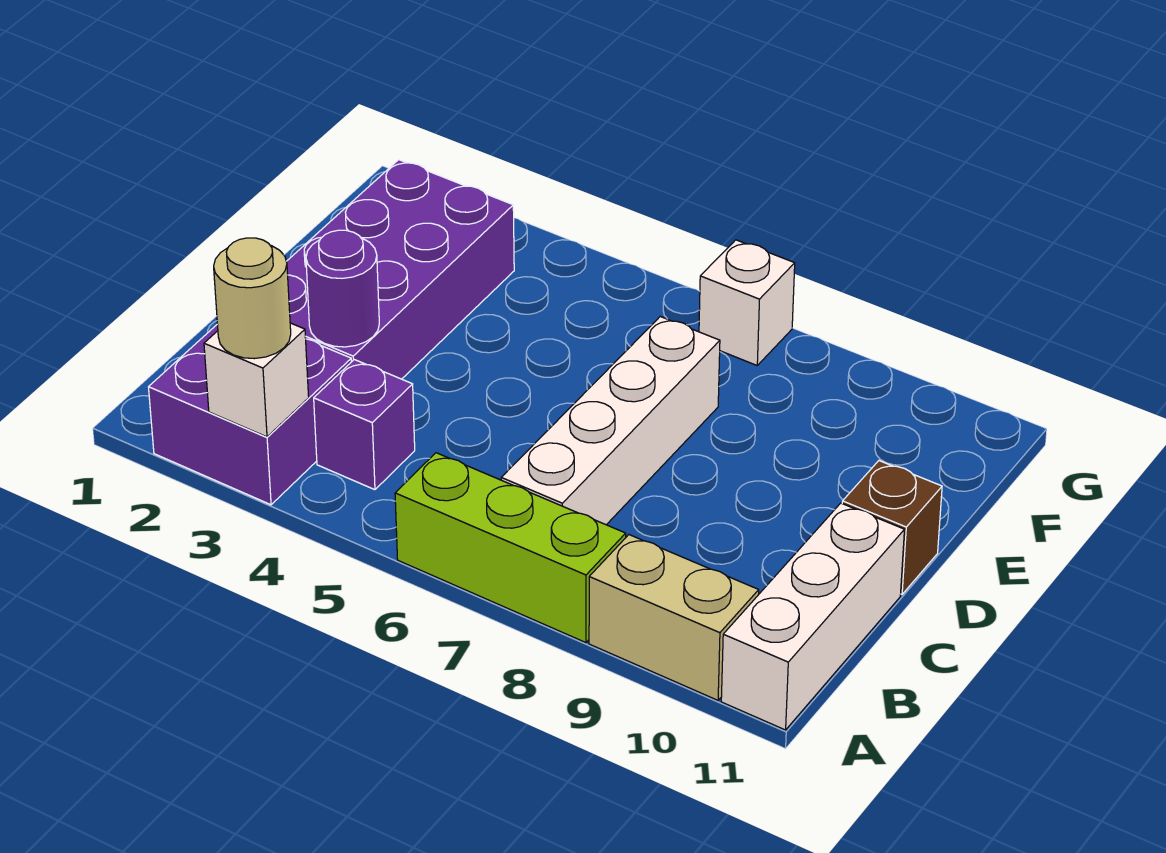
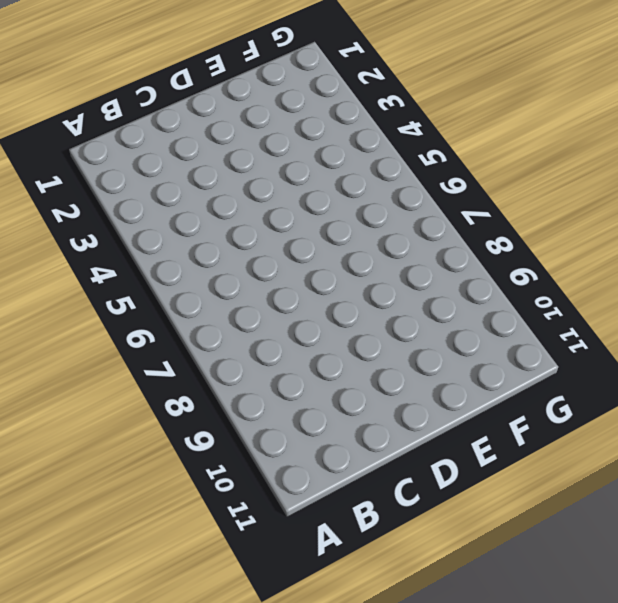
none -> purple 2x2 brick [149,325,351,505]
none -> lime 1x3 brick [395,453,626,643]
none -> tan 1x2 brick [589,535,759,700]

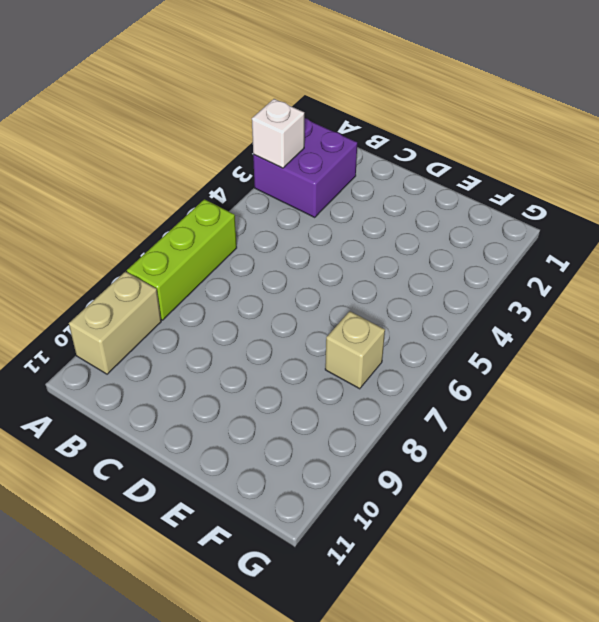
tan 1x1 brick [325,311,385,389] -> none
none -> white 1x3 brick [721,503,904,730]
none -> purple 1x1 brick [314,360,415,490]
none -> white 1x4 brick [501,317,720,525]

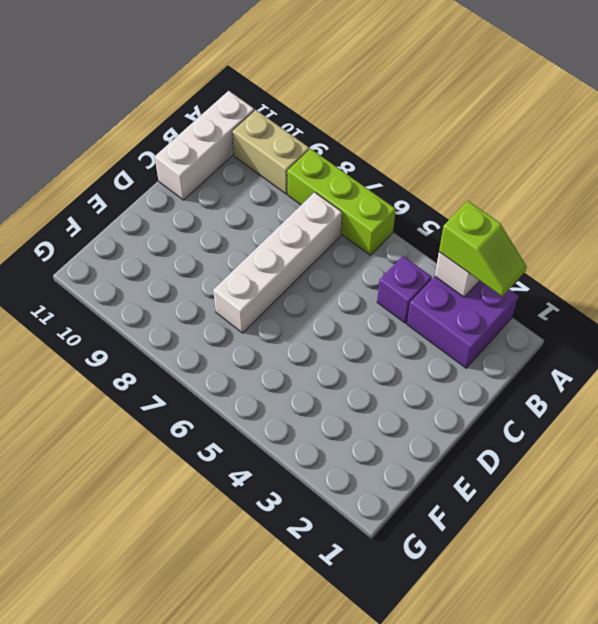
lime 1x2 slope [439,201,527,296] -> tan 1x1 round brick [214,238,291,359]
none -> purple 2x4 brick [286,160,514,379]
none -> brown 1x1 brick [842,461,942,594]
none -> white 1x1 brick [699,240,795,365]

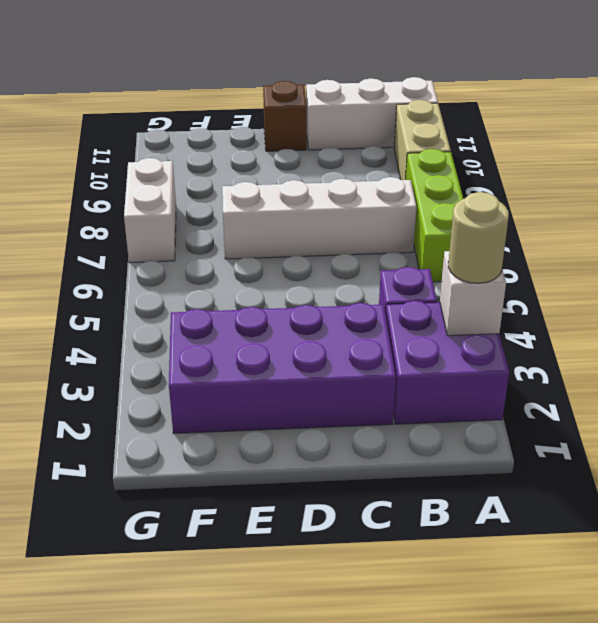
white 1x2 brick [124,158,176,263] -> white 1x1 brick [699,240,795,365]
none -> purple 1x1 round brick [306,230,379,347]

